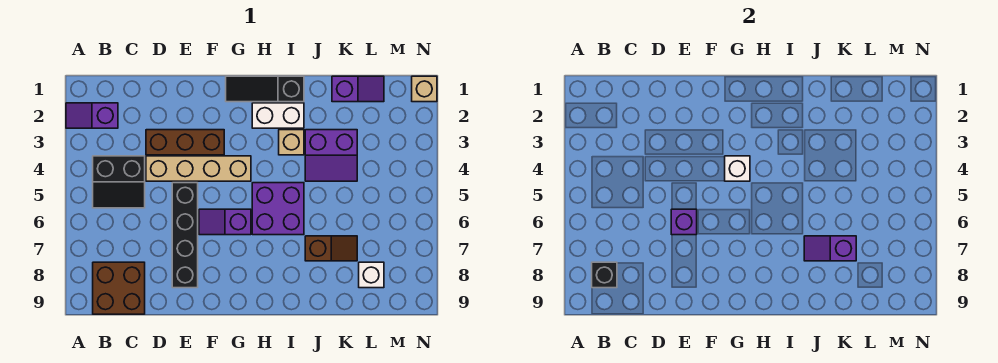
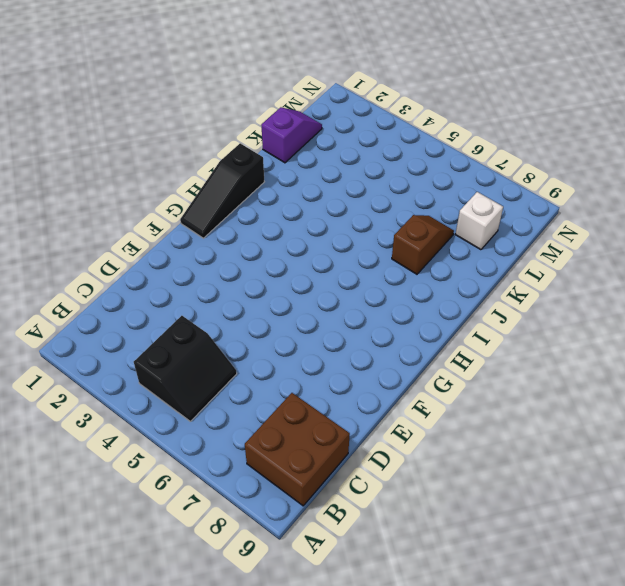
none -> purple 1x2 slope [66,103,118,128]
none -> brown 1x3 brick [146,130,224,155]
none -> tan 1x4 brick [146,156,251,181]

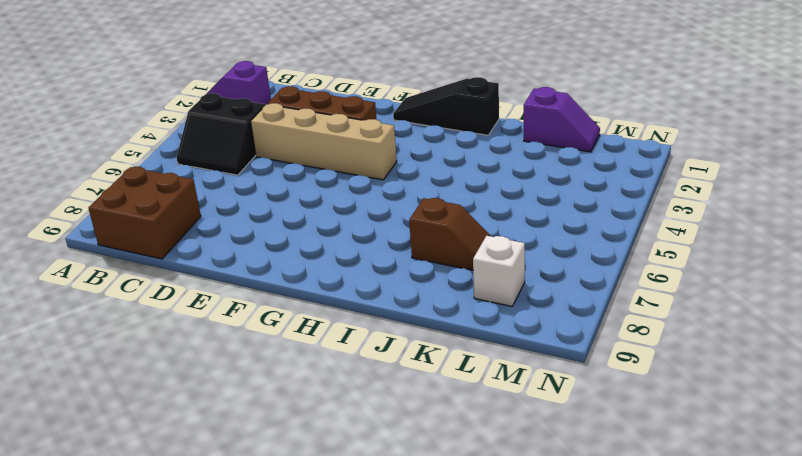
none -> black 1x4 brick [172,183,198,288]
none -> purple 1x2 slope [199,209,251,235]
none -> white 1x2 brick [252,103,304,128]

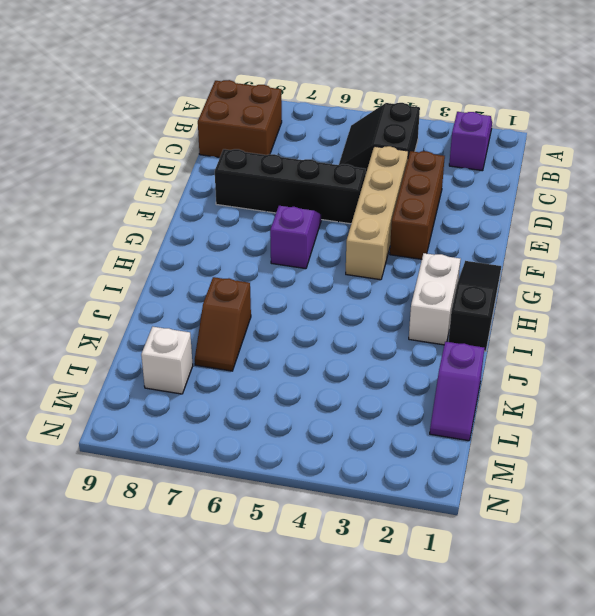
none -> purple 2x2 brick [252,183,304,235]
none -> tan 1x1 brick [279,130,304,155]
none -> purple 2x2 slope [305,130,357,181]

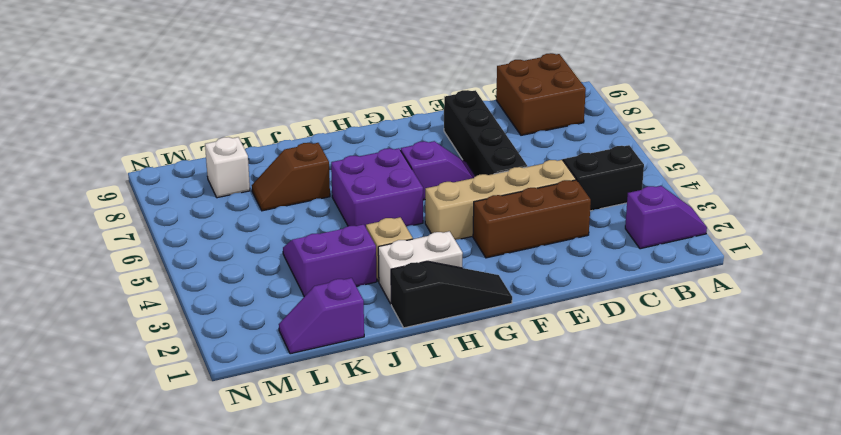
none -> tan 1x1 brick [412,76,437,102]
none -> black 1x1 brick [592,262,617,288]
none -> purple 1x1 brick [671,209,697,235]

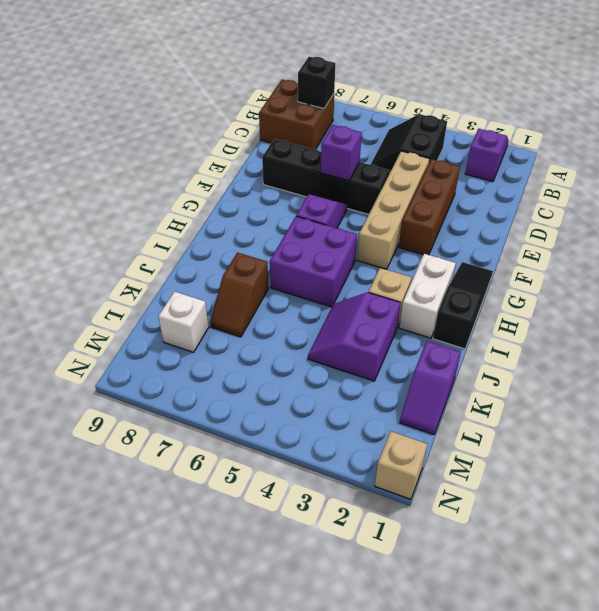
none -> white 1x1 brick [725,156,750,181]
none -> purple 1x2 slope [804,236,856,261]

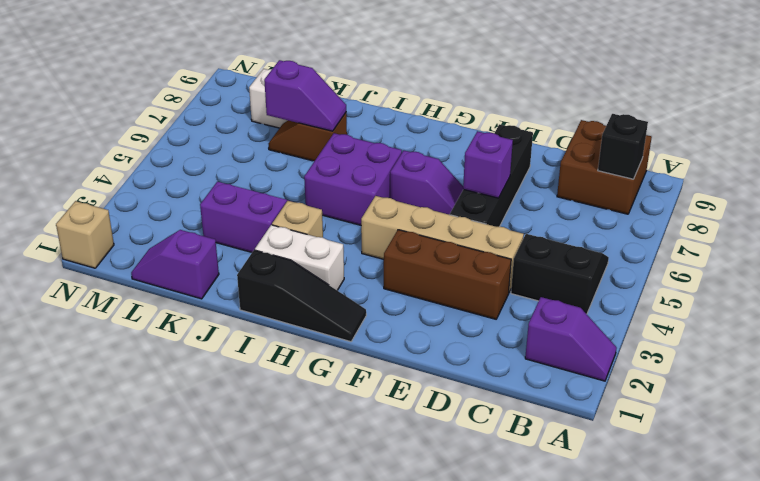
none -> white 1x1 brick [725,156,750,181]

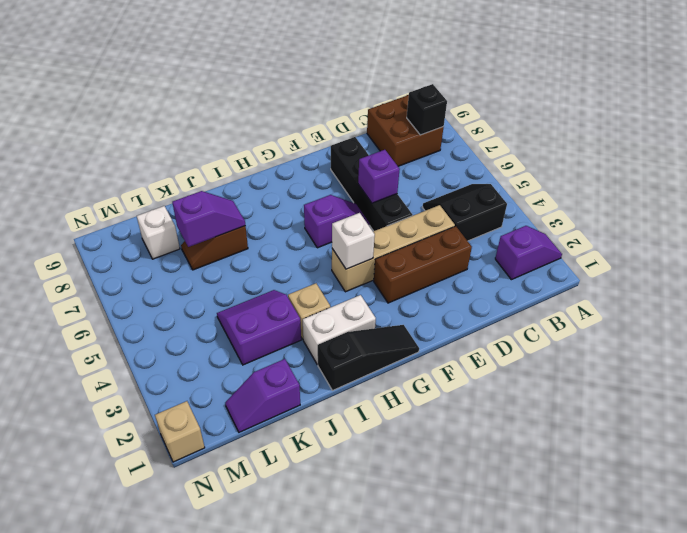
none -> purple 2x2 brick [252,183,304,235]

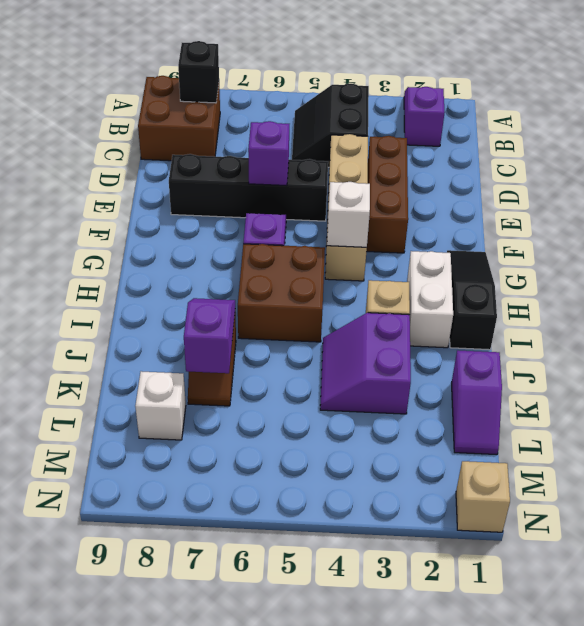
brown 2x2 brick [238,244,325,342] -> purple 2x2 brick [252,183,304,235]

